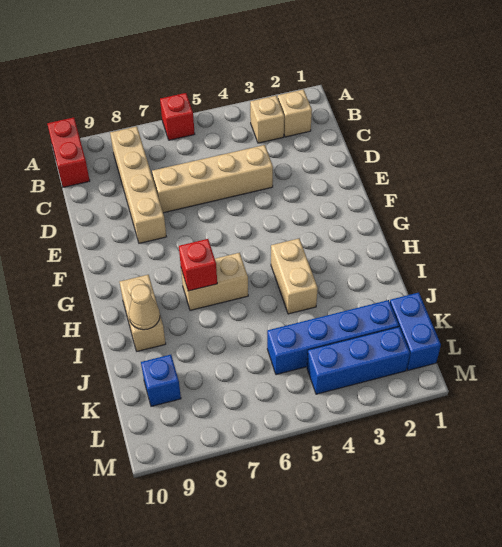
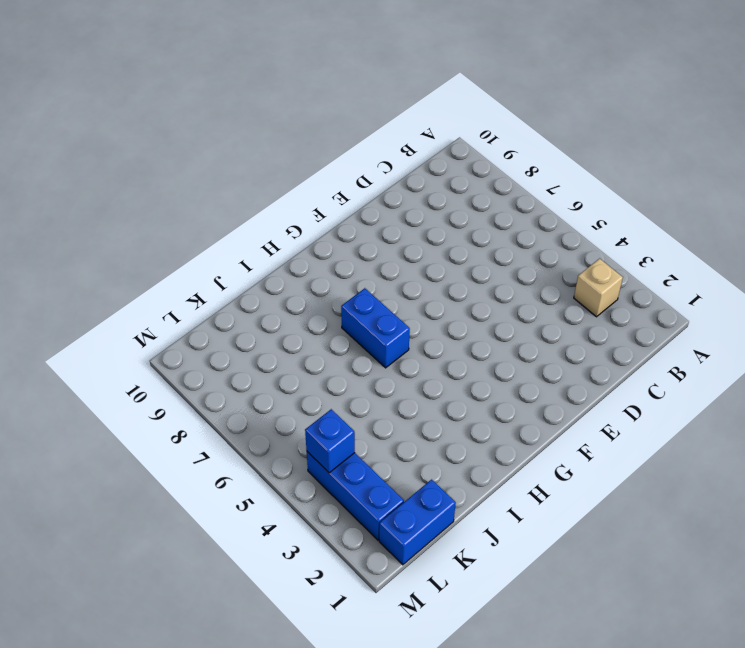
blue 1x2 brick [341,288,410,368] -> tan 1x2 brick [181,253,248,310]
blue 1x1 brick [305,409,355,473] -> blue 1x1 brick moved to [141,355,181,406]
none -> red 1x1 brick [160,93,195,140]
none -> red 1x2 brick [47,117,90,187]
none -> tan 1x1 brick [278,89,312,137]

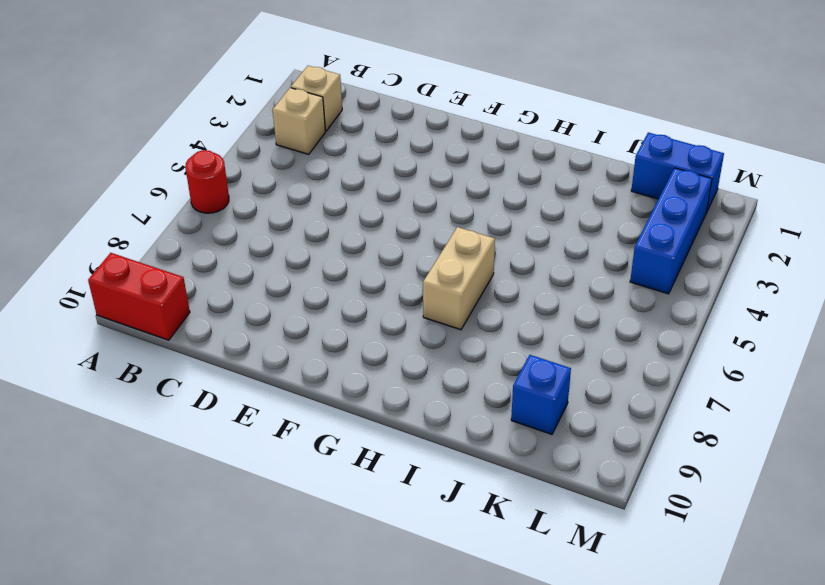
red 1x1 round brick [185,150,229,213] -> red 1x1 brick [160,93,195,140]
none -> tan 1x4 brick [110,127,166,243]
none -> tan 1x4 brick [152,145,273,213]
none -> tan 1x2 brick [271,239,318,314]

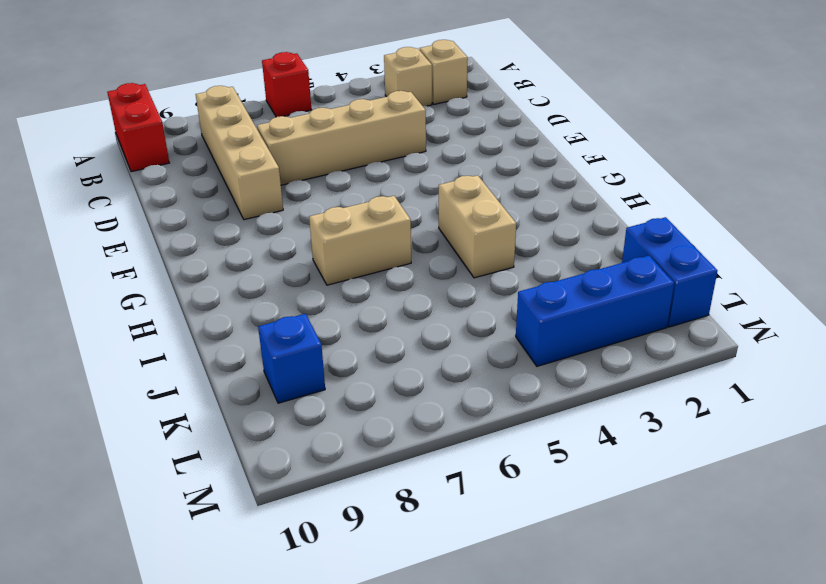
none -> tan 1x2 brick [120,275,166,351]
none -> blue 1x4 brick [267,300,399,375]
none -> red 1x1 brick [179,239,217,291]

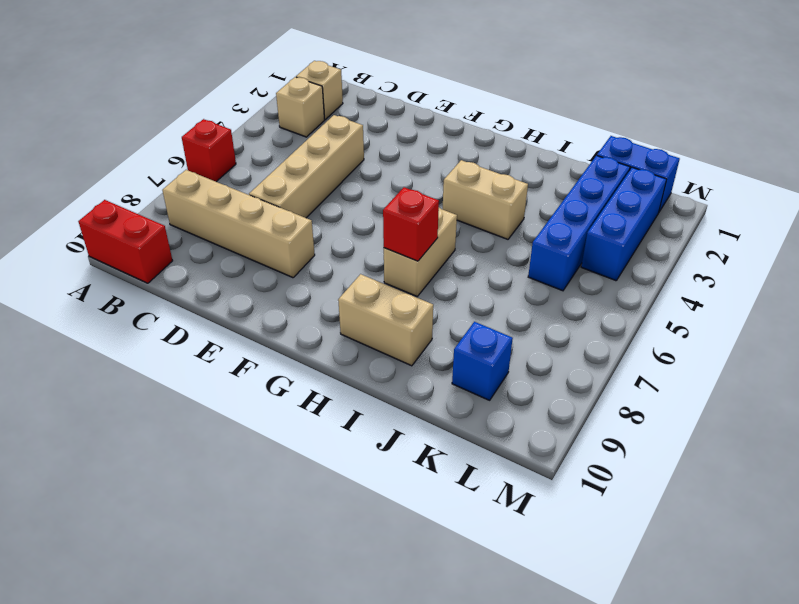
none -> tan 1x1 cone [129,284,160,330]

